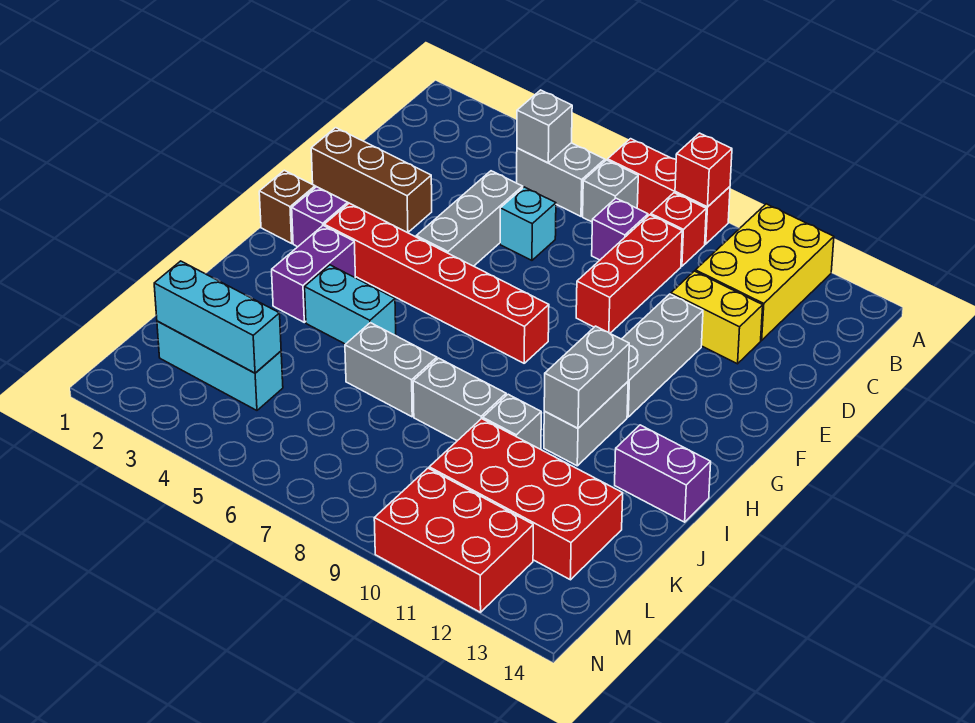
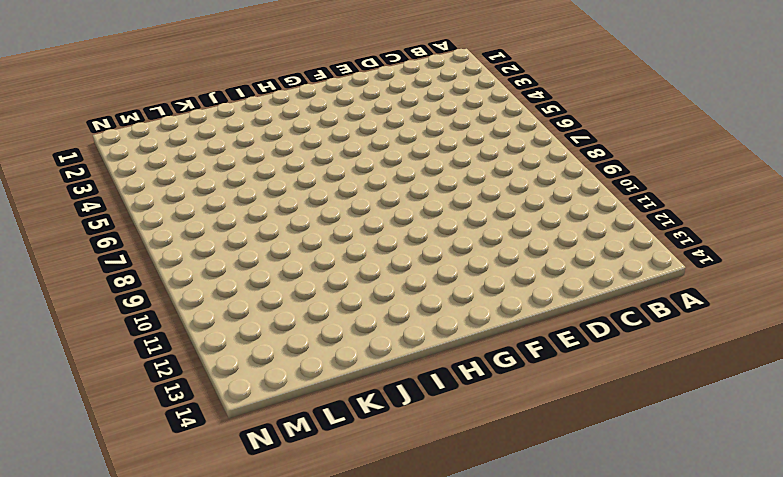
none -> red 1x3 brick [608,139,730,244]
none -> yellow 2x3 brick [695,204,834,340]
none -> grey 1x2 brick [517,143,605,216]

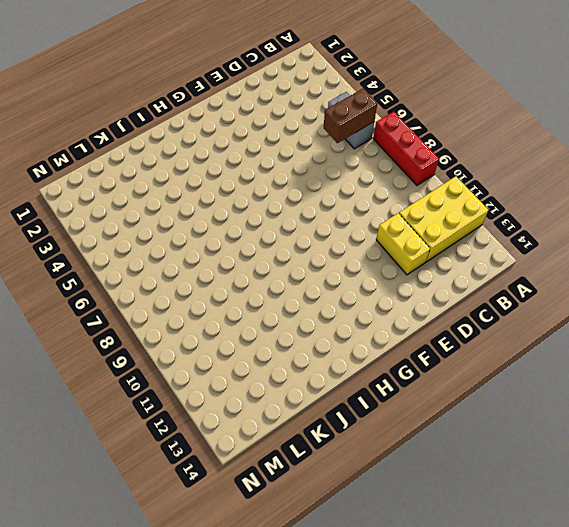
brown 1x2 brick [324,89,377,143] -> none
none -> grey 1x1 brick [583,160,638,222]
none -> red 1x1 brick [651,193,706,266]
none -> purple 1x1 brick [592,198,648,260]

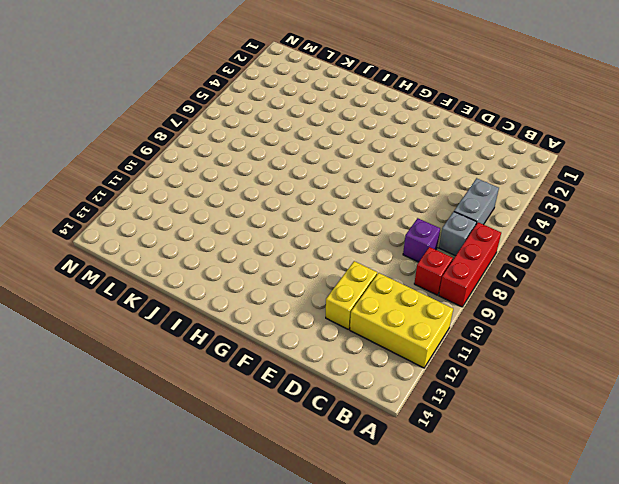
none -> red 1x3 brick [576,215,682,333]
none -> grey 1x3 brick [416,171,523,266]
none -> cyan 1x1 brick [500,187,556,260]

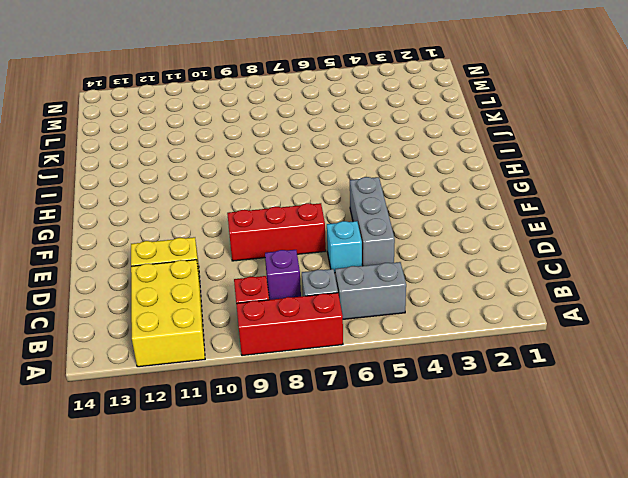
red 1x3 brick [227,203,326,261] -> red 1x3 brick turned to [576,215,682,333]
none -> brown 1x3 brick [311,128,432,233]
none -> grey 1x3 brick [622,294,703,417]
none -> brown 1x1 brick [259,170,315,243]

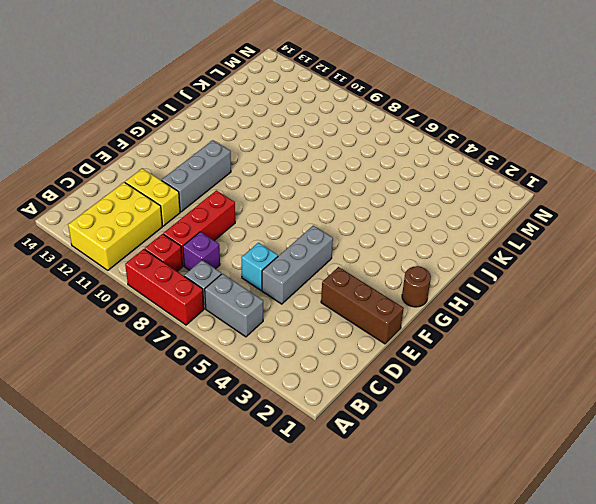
brown 1x1 round brick [402,266,431,307] -> brown 1x1 brick [259,170,315,243]
none -> purple 1x1 brick [292,187,348,247]
none -> red 1x6 brick [324,203,549,363]
none -> purple 1x2 brick [272,226,355,322]

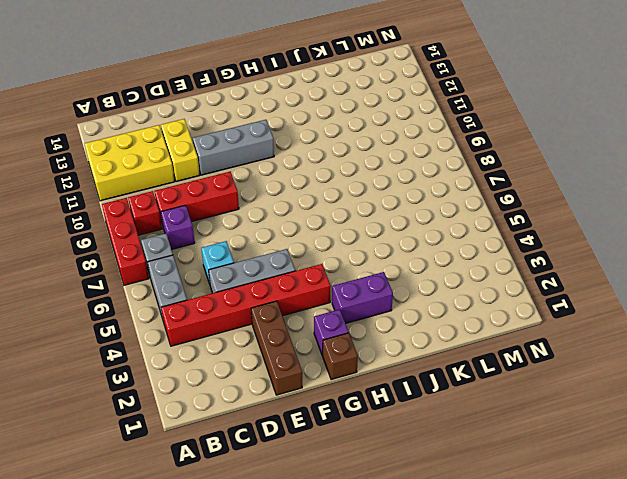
red 1x6 brick [161,264,331,346] -> red 1x6 brick turned to [324,203,549,363]
none -> grey 1x2 brick [544,382,628,466]
none -> cyan 1x2 brick [305,265,396,344]
none -> purple 1x2 brick [615,425,711,522]

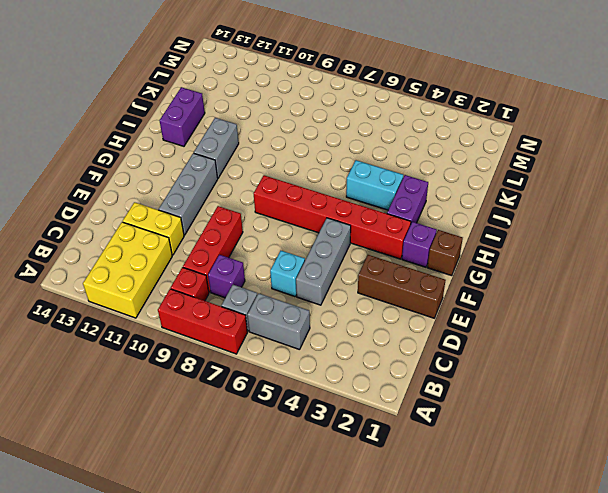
purple 1x2 brick [159,87,205,146] -> purple 1x2 brick turned to [615,425,711,522]
none -> grey 1x2 brick [345,323,437,417]
none -> grey 1x2 brick [413,358,506,441]
none -> grey 1x1 brick [483,394,541,449]

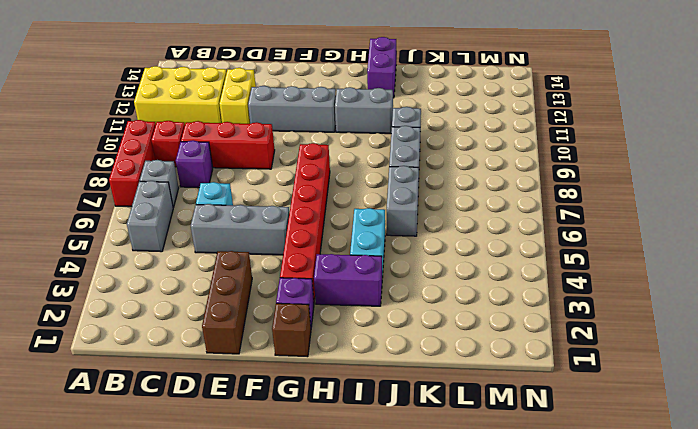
none -> red 2x4 brick [429,419,623,580]
none -> cyan 1x3 brick [157,321,283,410]
none -> red 2x3 brick [374,468,533,612]

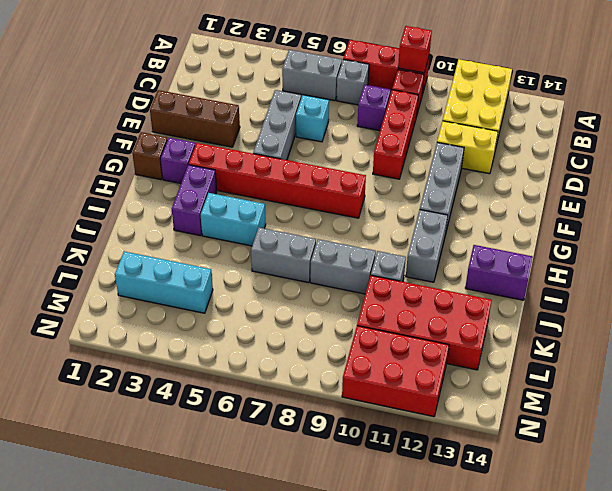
none -> grey 1x1 brick [517,90,572,163]
none -> grey 1x2 brick [544,326,629,428]
none -> cyan 1x3 brick [154,261,281,373]

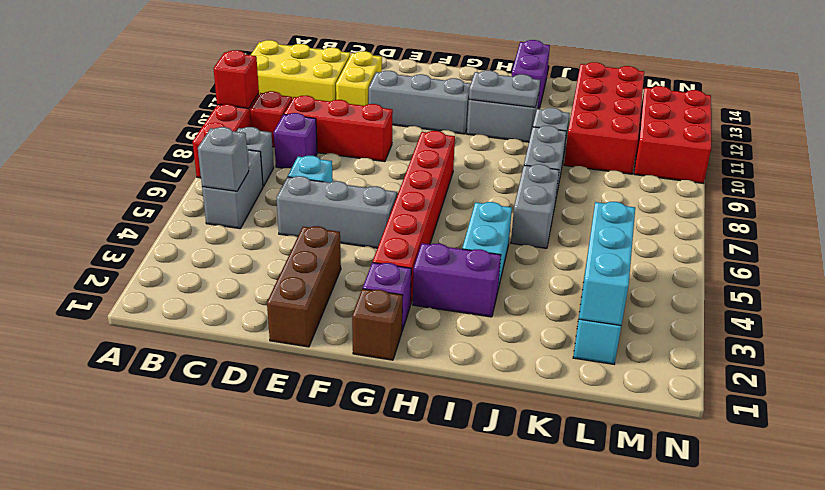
grey 1x2 plate [469,70,540,107] -> grey 1x2 brick [544,326,629,428]

